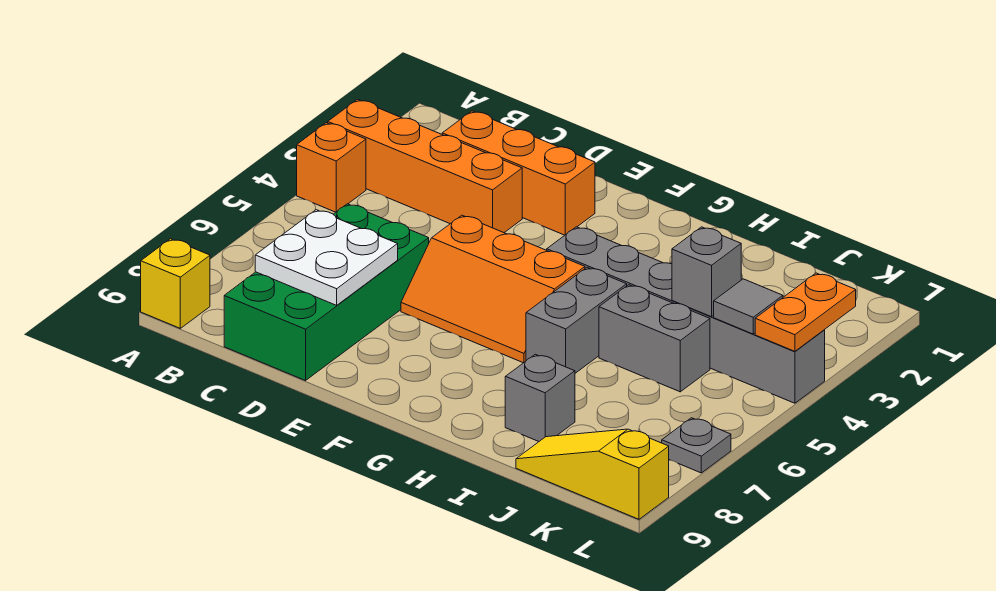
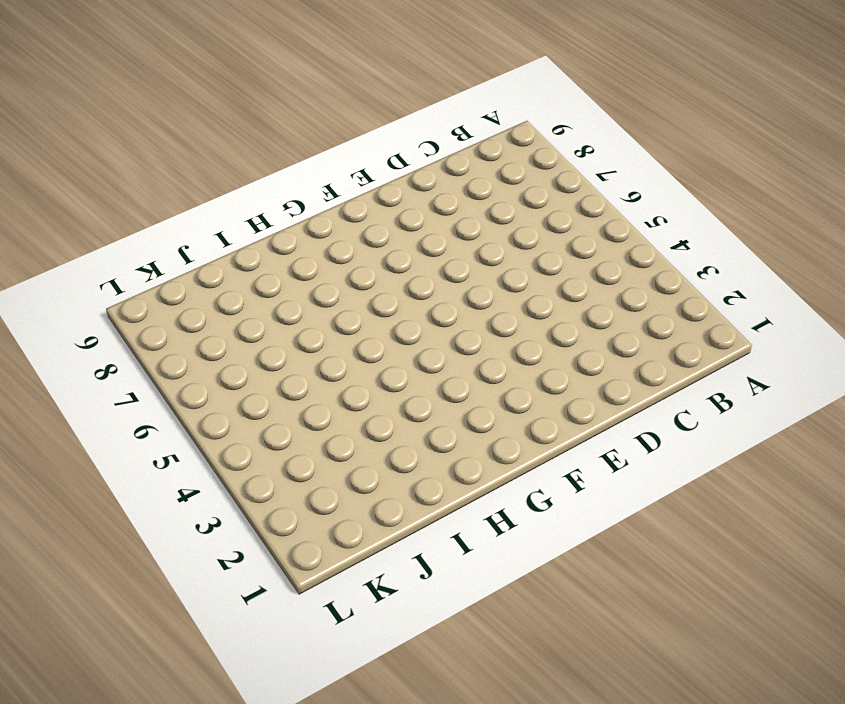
none -> orange 1x4 brick [328,100,522,233]
none -> orange 1x1 brick [297,123,366,212]
none -> yellow 1x1 brick [141,239,210,328]

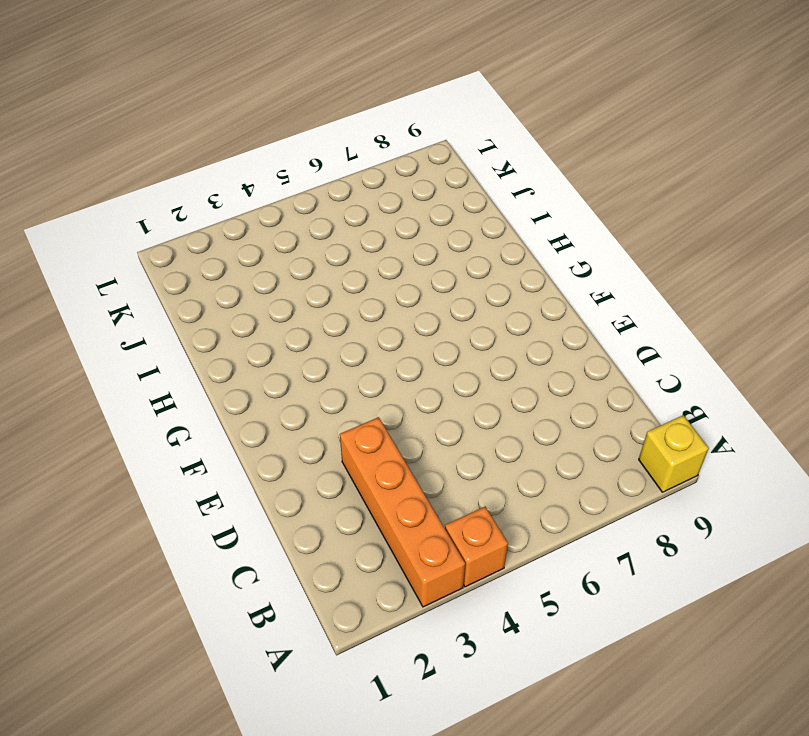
none -> orange 1x3 brick [442,111,595,235]
none -> green 2x4 brick [224,204,429,381]
none -> orange 2x3 slope [401,215,585,363]

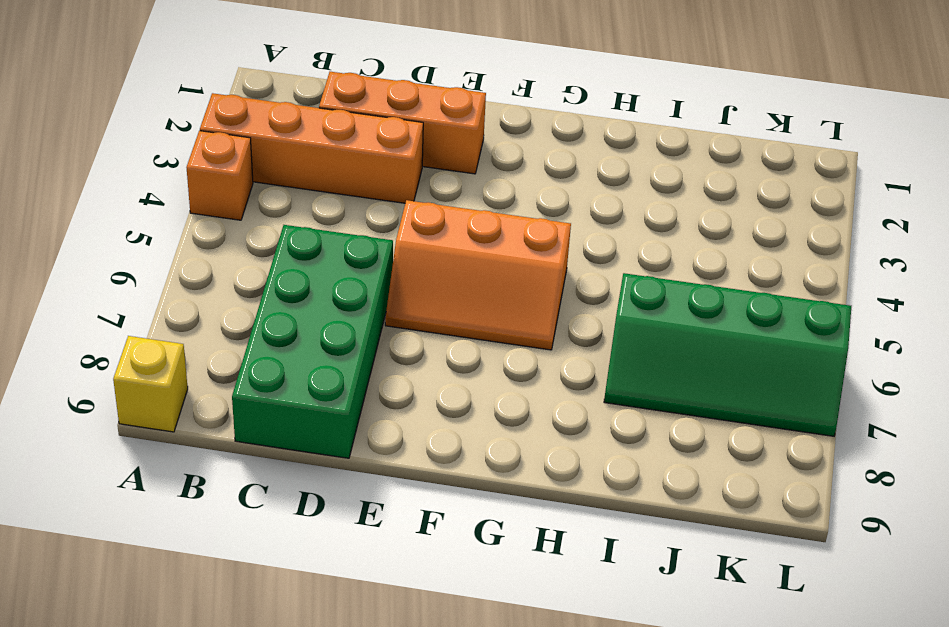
green 2x4 slope [604,273,851,436] -> grey 1x1 plate [662,418,731,473]
none -> grey 1x6 brick [547,227,825,403]
none -> grey 1x2 brick [526,267,627,373]
none -> grey 1x2 brick [599,285,710,392]

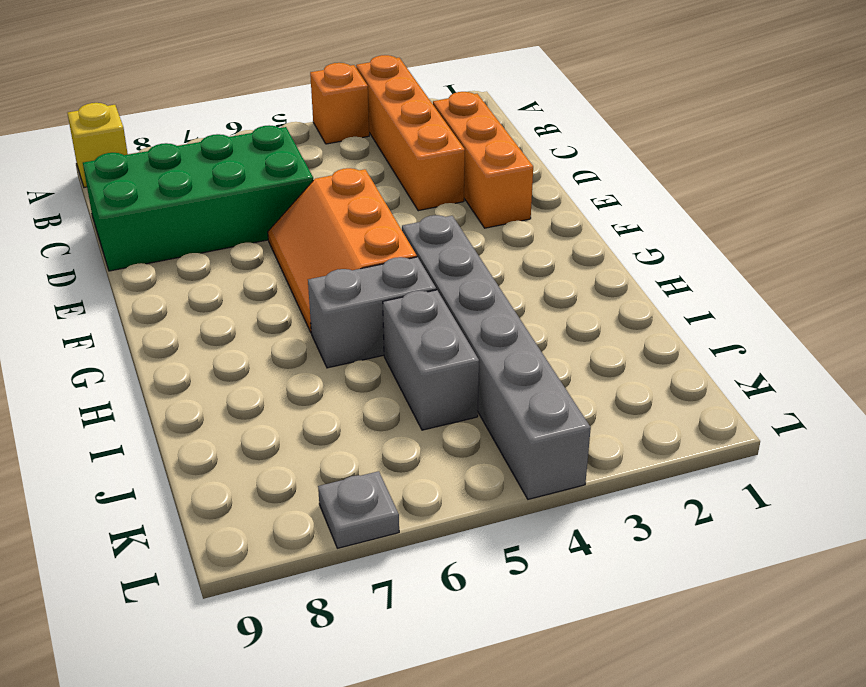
none -> grey 1x1 brick [505,354,575,441]
none -> yellow 1x3 slope [516,429,669,519]
none -> white 2x2 plate [255,210,398,305]

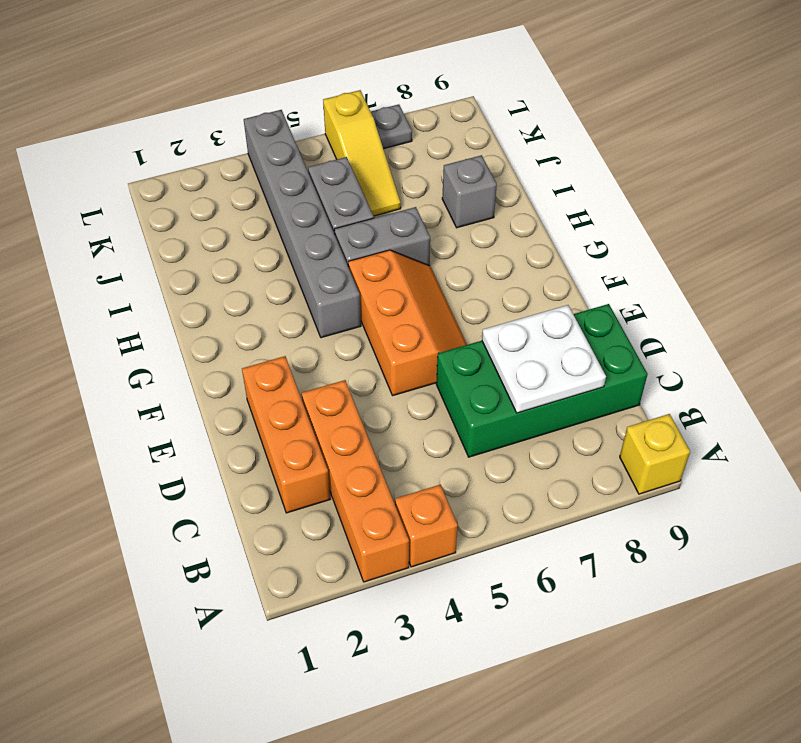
yellow 1x3 slope [323,90,401,216] -> yellow 1x3 slope moved to [516,429,669,519]
none -> grey 1x1 brick [672,227,741,317]
none -> grey 1x1 tile [714,279,783,334]
none -> orange 1x2 plate [755,273,856,351]

